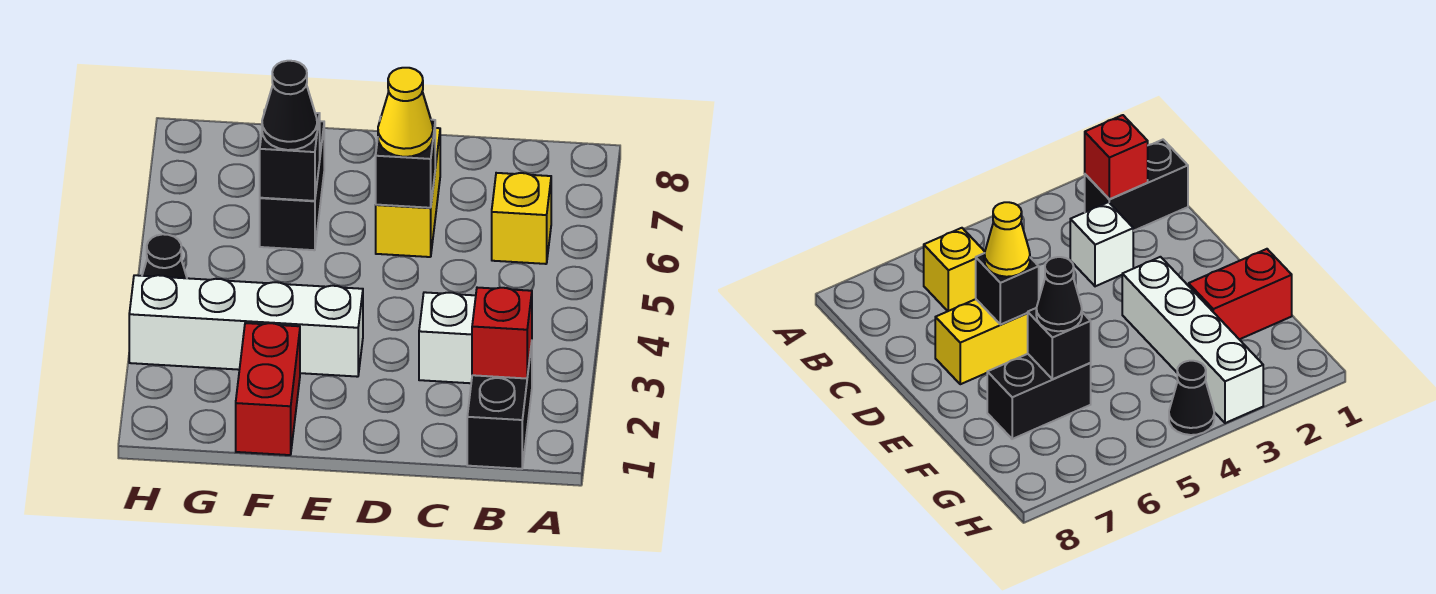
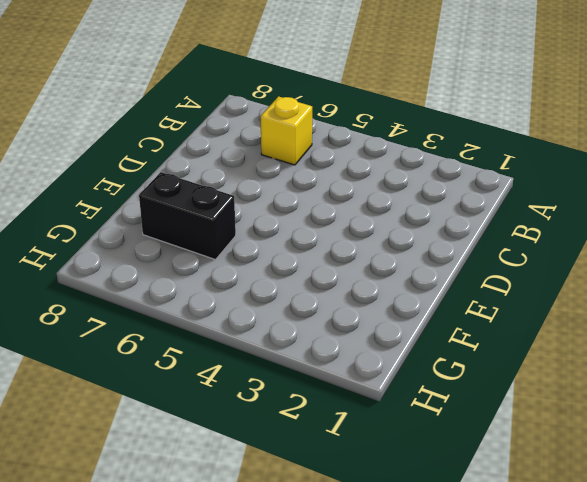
none -> black 1x2 brick [467,343,532,469]
none -> white 1x1 brick [419,292,476,383]
none -> yellow 1x2 brick [376,128,440,257]

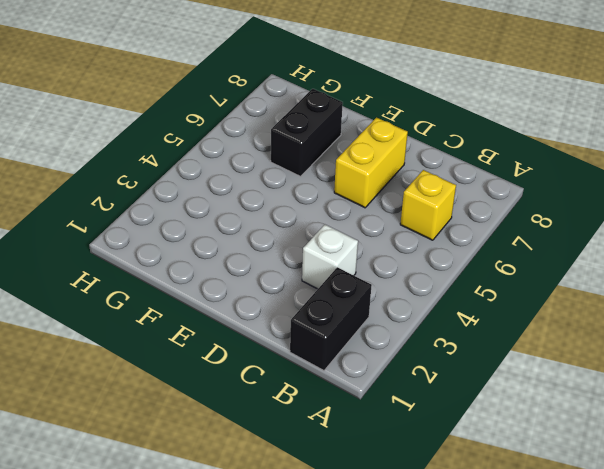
none -> white 1x4 brick [129,275,363,377]
none -> red 1x2 brick [236,323,300,455]
none -> black 1x1 cone [142,234,187,278]

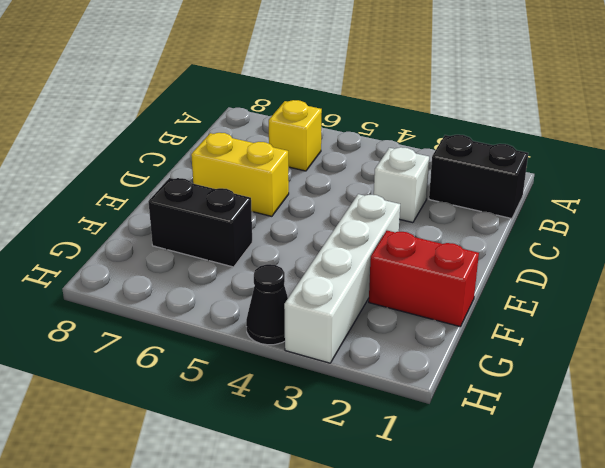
none -> red 1x1 brick [472,288,532,379]
none -> black 1x1 brick [376,117,435,208]
none -> black 1x1 brick [260,110,320,201]

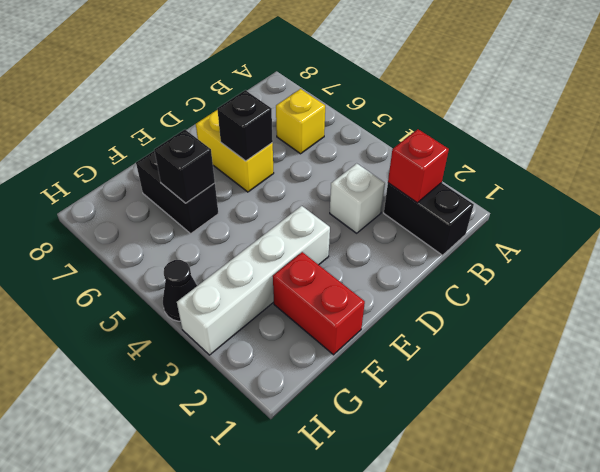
none -> yellow 1x1 cone [378,68,433,157]
none -> black 1x1 cone [262,61,317,150]

